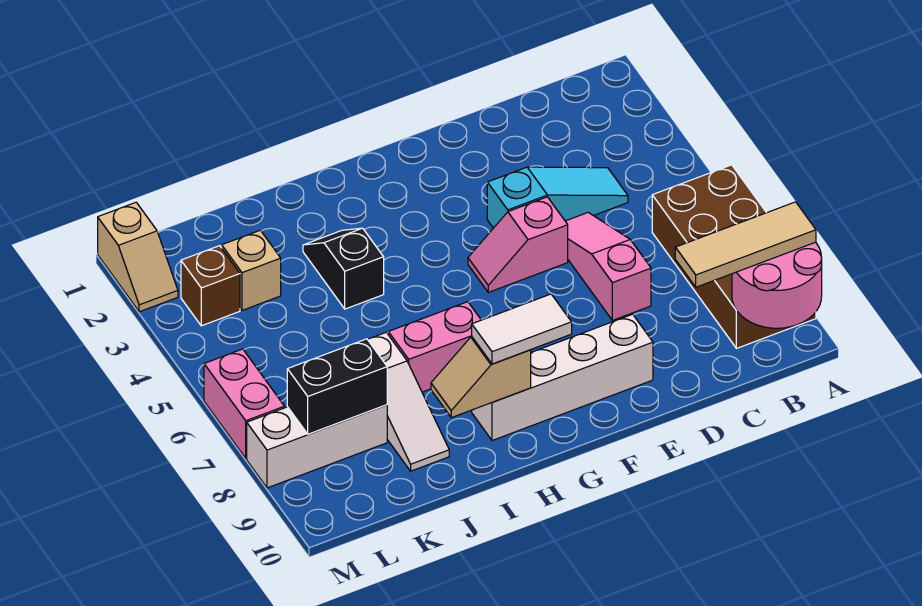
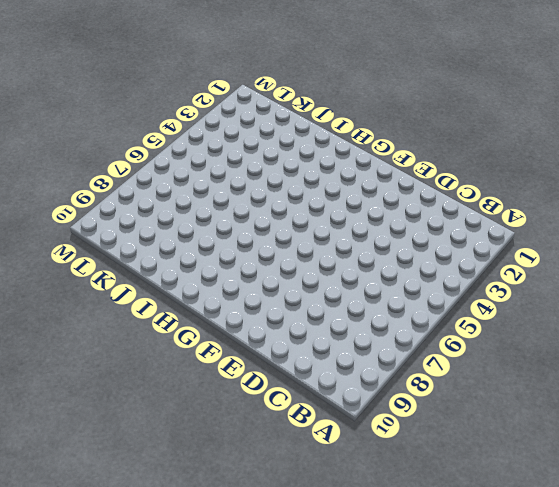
none -> brown 2x4 brick [652,165,816,348]
none -> cyan 1x3 slope [487,167,628,228]
none -> pink 1x3 slope [565,212,651,320]

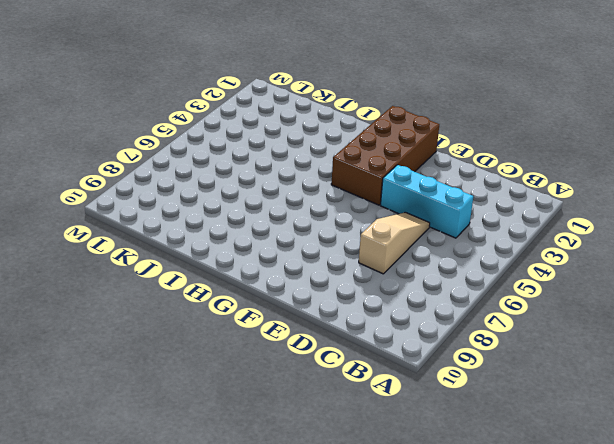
cyan 1x3 brick [380,165,473,238] -> cyan 1x3 slope [487,167,628,228]
tan 1x3 slope [359,212,430,274] -> pink 1x3 slope [565,212,651,320]
brown 2x4 brick [331,106,439,205] -> brown 2x4 brick moved to [652,165,816,348]
none -> pink 1x2 slope [468,197,568,292]
none -> white 1x4 brick [472,314,653,441]
none -> pink 1x2 brick [388,302,481,392]

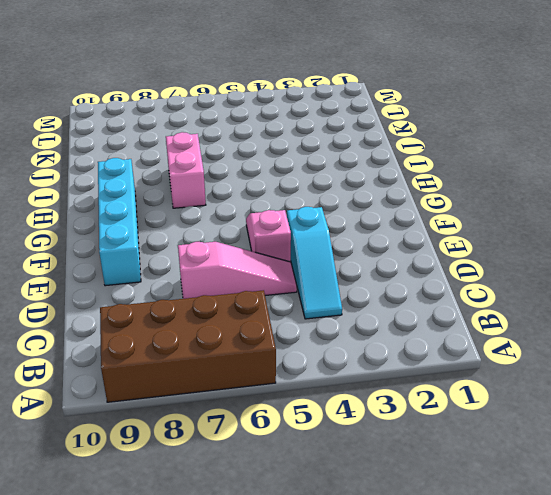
cyan 1x4 brick [98,158,141,286] -> white 1x4 brick [472,314,653,441]
none -> black 1x2 slope [303,228,384,309]
none -> white 1x3 slope [368,332,449,471]
none -> tan 1x1 brick [222,230,281,310]

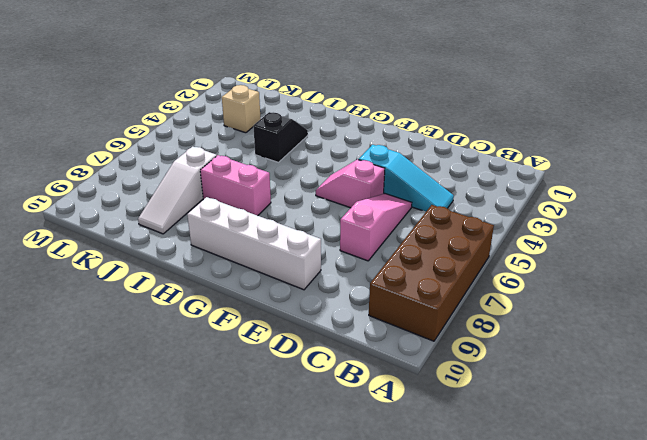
none -> white 1x3 brick [247,405,387,488]
none -> brown 1x1 brick [181,246,240,326]
none -> tan 1x2 slope [98,202,178,312]

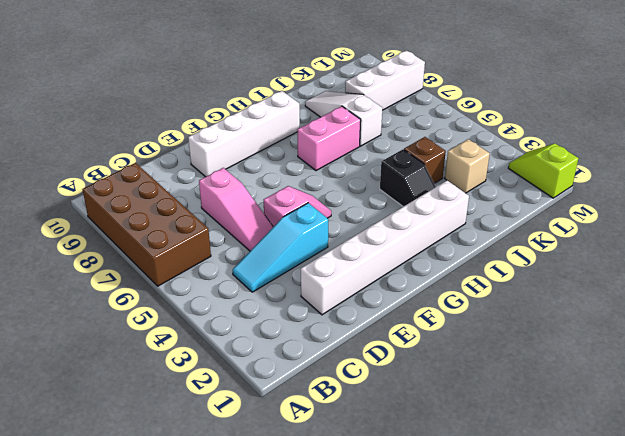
white 1x6 brick [301,181,469,315] -> none
brown 1x1 brick [404,137,446,183] -> brown 1x1 brick moved to [181,246,240,326]
lime 1x2 slope [508,144,579,198] -> tan 1x2 slope [98,202,178,312]
none -> pink 1x2 brick [204,349,284,458]
none -> pink 2x2 round brick [732,242,822,328]
none -> tan 1x2 slope [431,337,531,418]

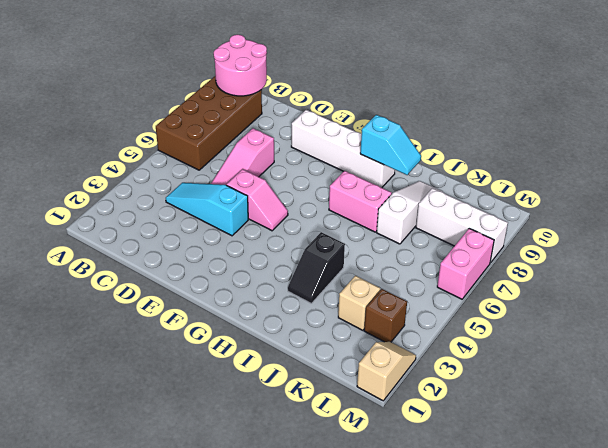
cyan 1x2 slope [360,115,421,175] -> tan 1x2 slope [431,337,531,418]
none -> black 1x2 brick [287,339,387,434]
none -> tan 1x3 tile [675,202,816,287]
none -> white 1x2 tile [472,294,572,364]

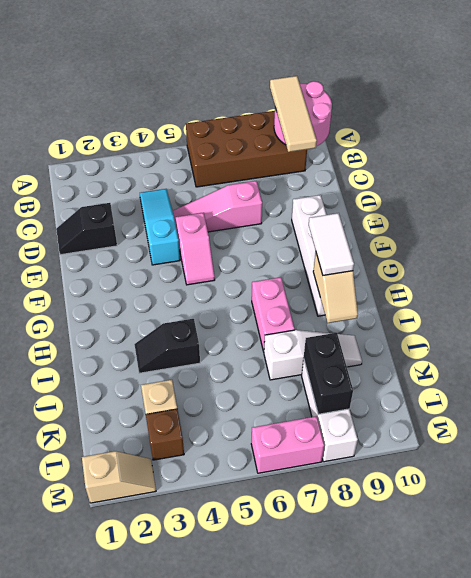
black 1x2 slope [56,203,117,255] -> none

